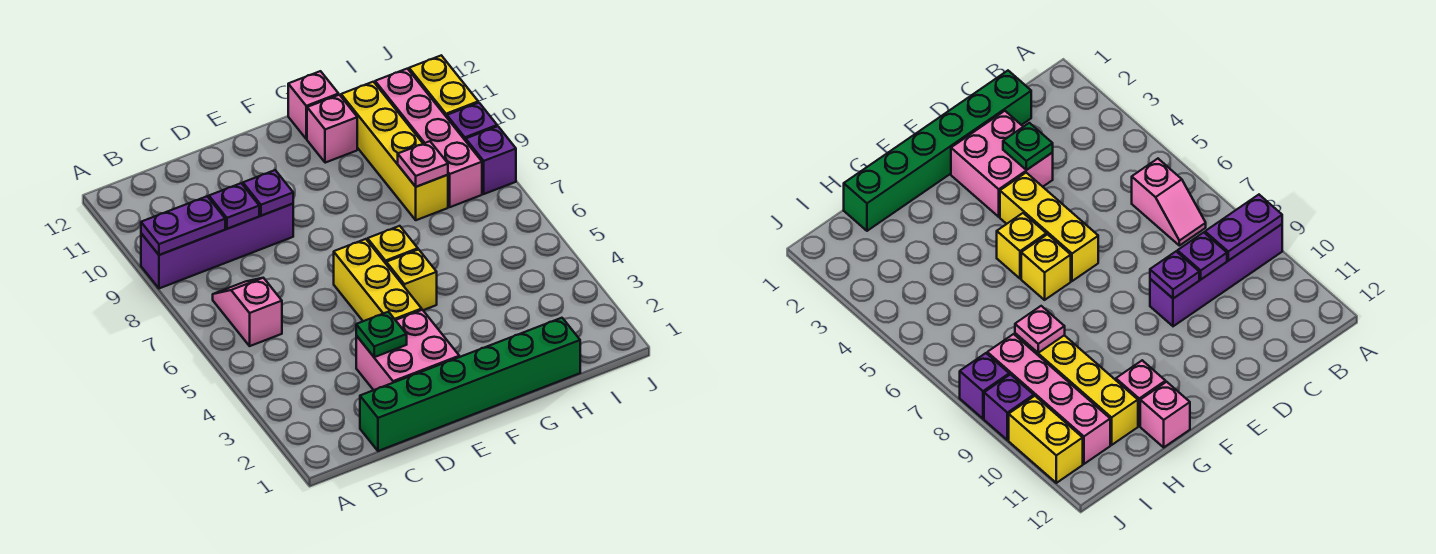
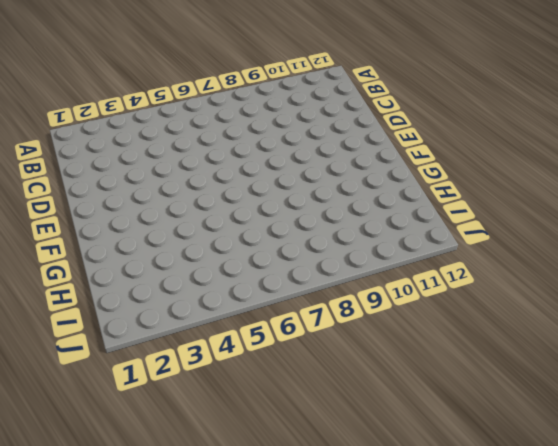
none -> purple 1x4 brick [141,204,293,288]
none -> pink 1x2 slope [213,278,282,346]
none -> green 1x6 brick [360,318,580,451]

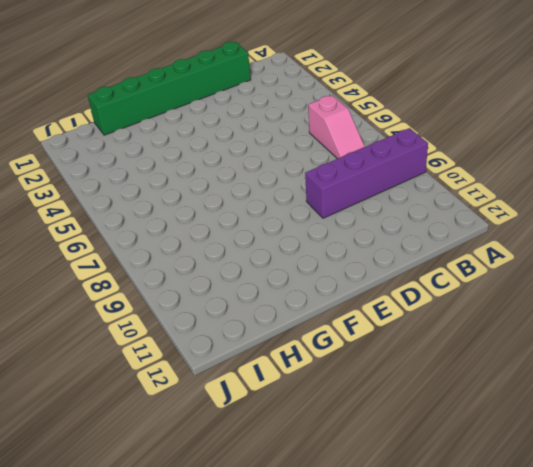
none -> pink 2x2 brick [356,310,459,390]
none -> yellow 1x3 brick [334,239,422,321]
none -> yellow 1x1 brick [386,249,437,310]

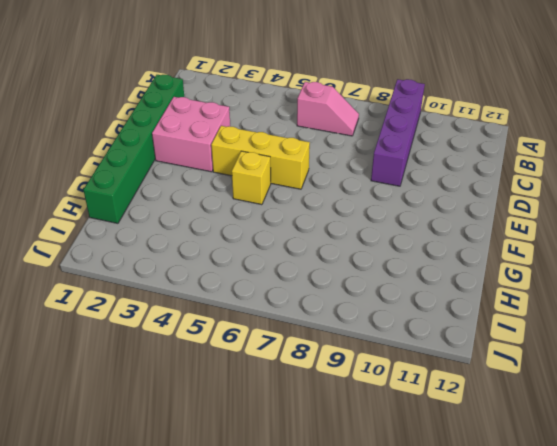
none -> yellow 1x1 brick [368,226,418,263]
none -> pink 1x1 brick [307,95,357,163]
none -> pink 1x1 brick [288,71,339,139]

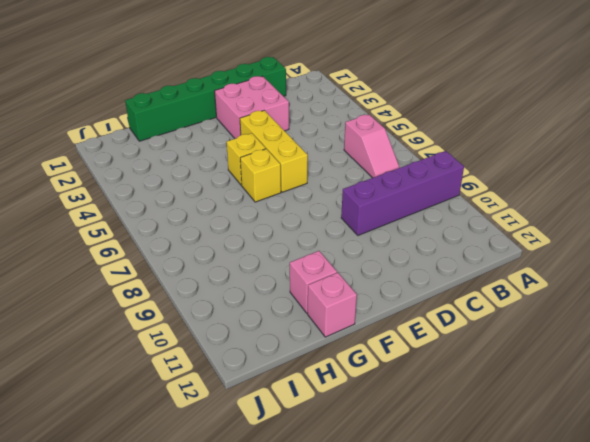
none -> yellow 1x4 brick [341,82,448,220]
none -> pink 1x4 brick [375,69,482,207]
none -> purple 1x1 brick [466,126,516,194]

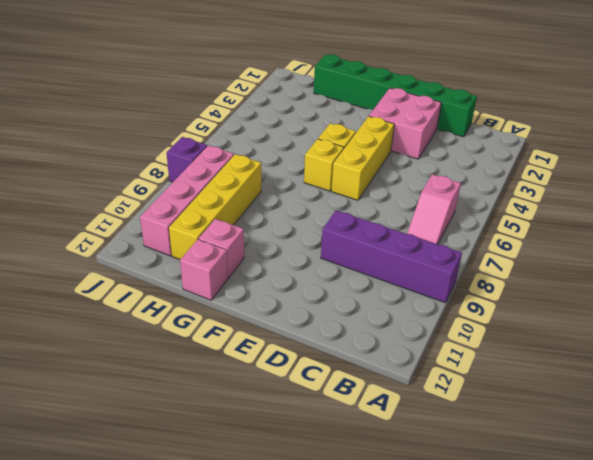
none -> purple 1x1 brick [447,103,497,141]
none -> yellow 1x2 brick [409,55,478,117]
none -> purple 1x2 plate [141,196,225,255]

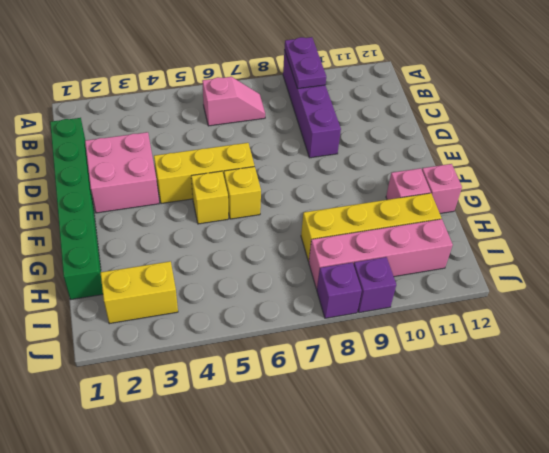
yellow 1x2 brick [101,261,178,324] -> yellow 1x2 brick moved to [409,55,478,117]
none -> purple 1x1 plate [209,183,259,229]
none -> green 1x1 plate [356,312,407,357]
none -> purple 1x1 plate [243,170,293,216]

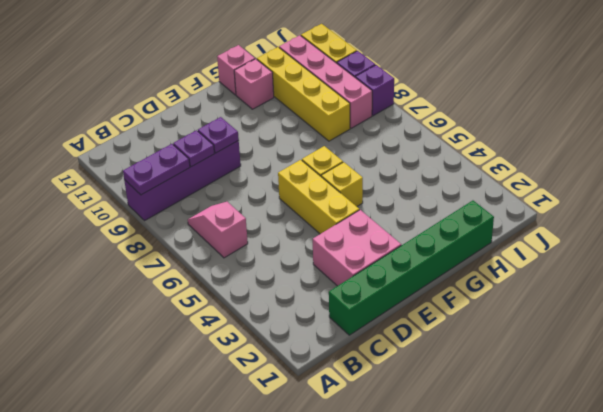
none -> green 1x1 plate [356,312,407,357]
none -> pink 1x1 plate [398,141,448,187]

